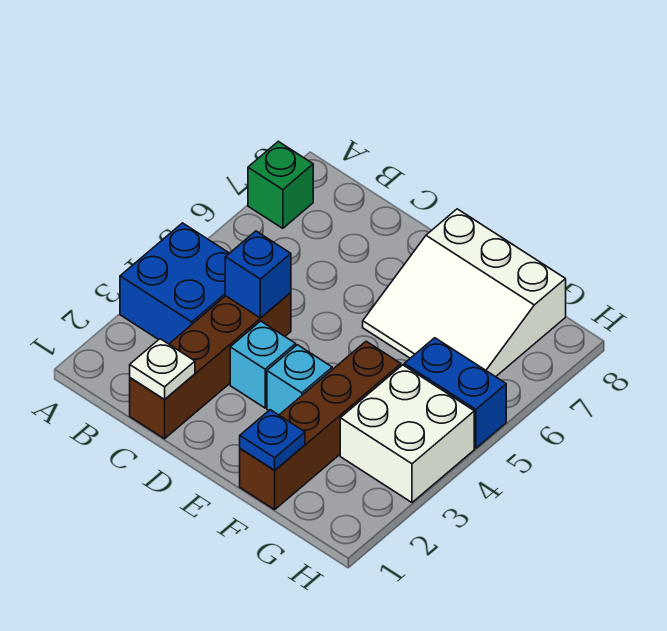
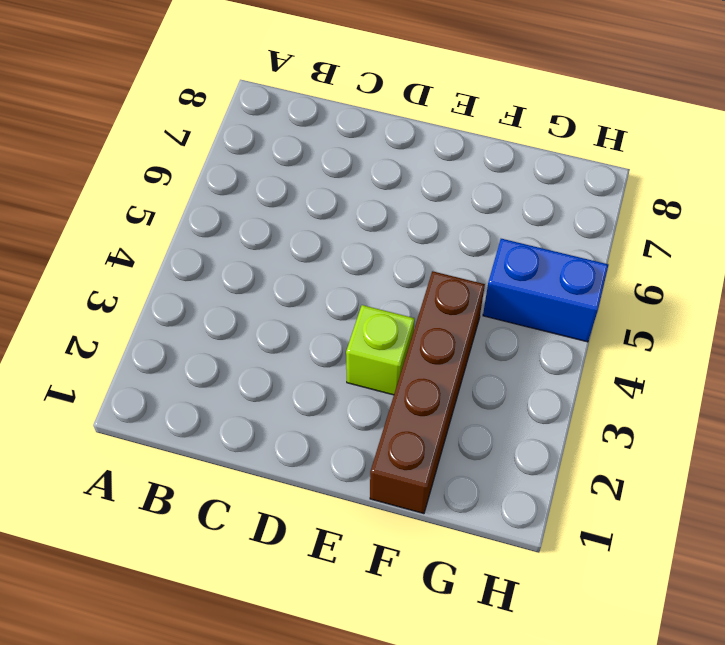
lime 1x1 brick [346,305,415,395] -> cyan 1x1 brick [267,345,332,415]
none -> blue 2x2 brick [120,223,229,344]
none -> green 1x1 brick [248,141,313,228]
none -> brown 1x4 brick [130,293,291,439]

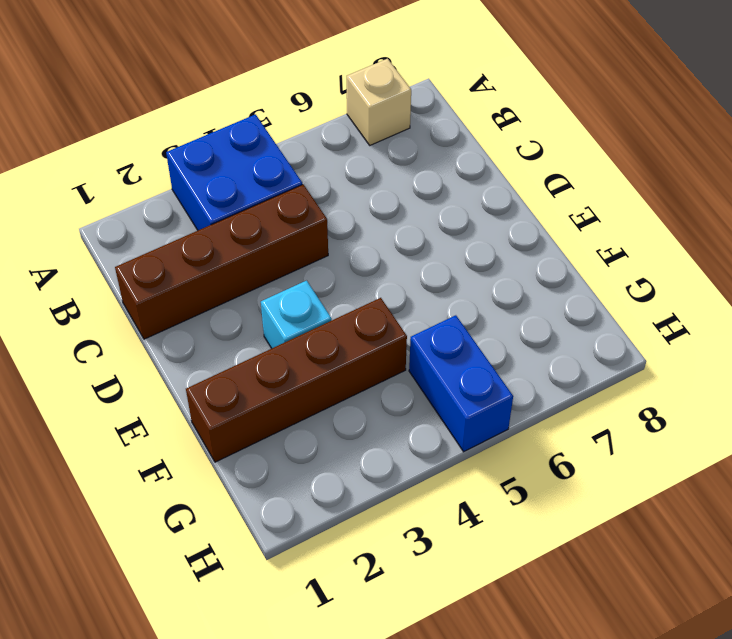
tan 1x1 brick [347,59,411,145] -> green 1x1 brick [248,141,313,228]
none -> cyan 1x1 brick [230,321,296,408]
none -> white 3x3 slope [363,209,566,377]
none -> white 2x2 brick [340,365,474,502]

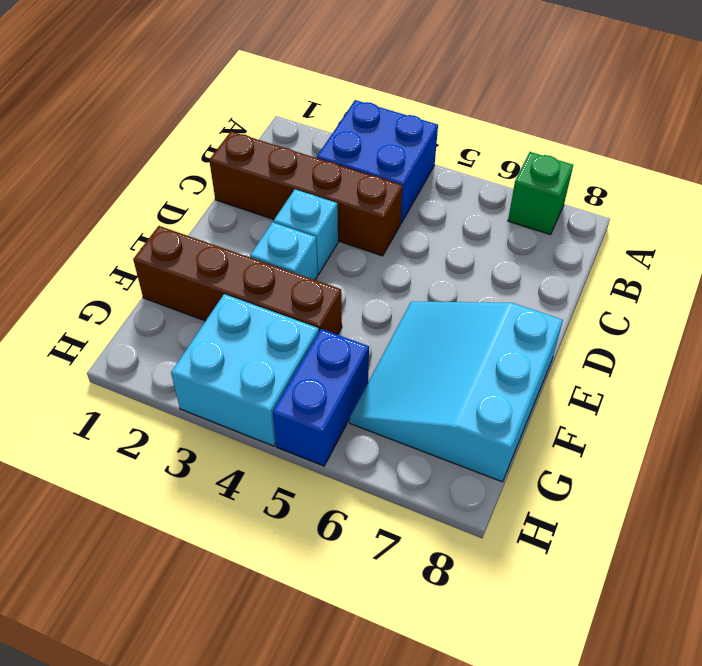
cyan 3x3 slope [350,301,563,482] -> white 3x3 slope [363,209,566,377]
cyan 2x2 brick [171,294,319,446] -> white 2x2 brick [340,365,474,502]
none -> white 1x1 plate [130,339,195,400]
none -> blue 1x1 brick [225,231,291,318]
none -> blue 1x1 plate [240,410,305,470]

